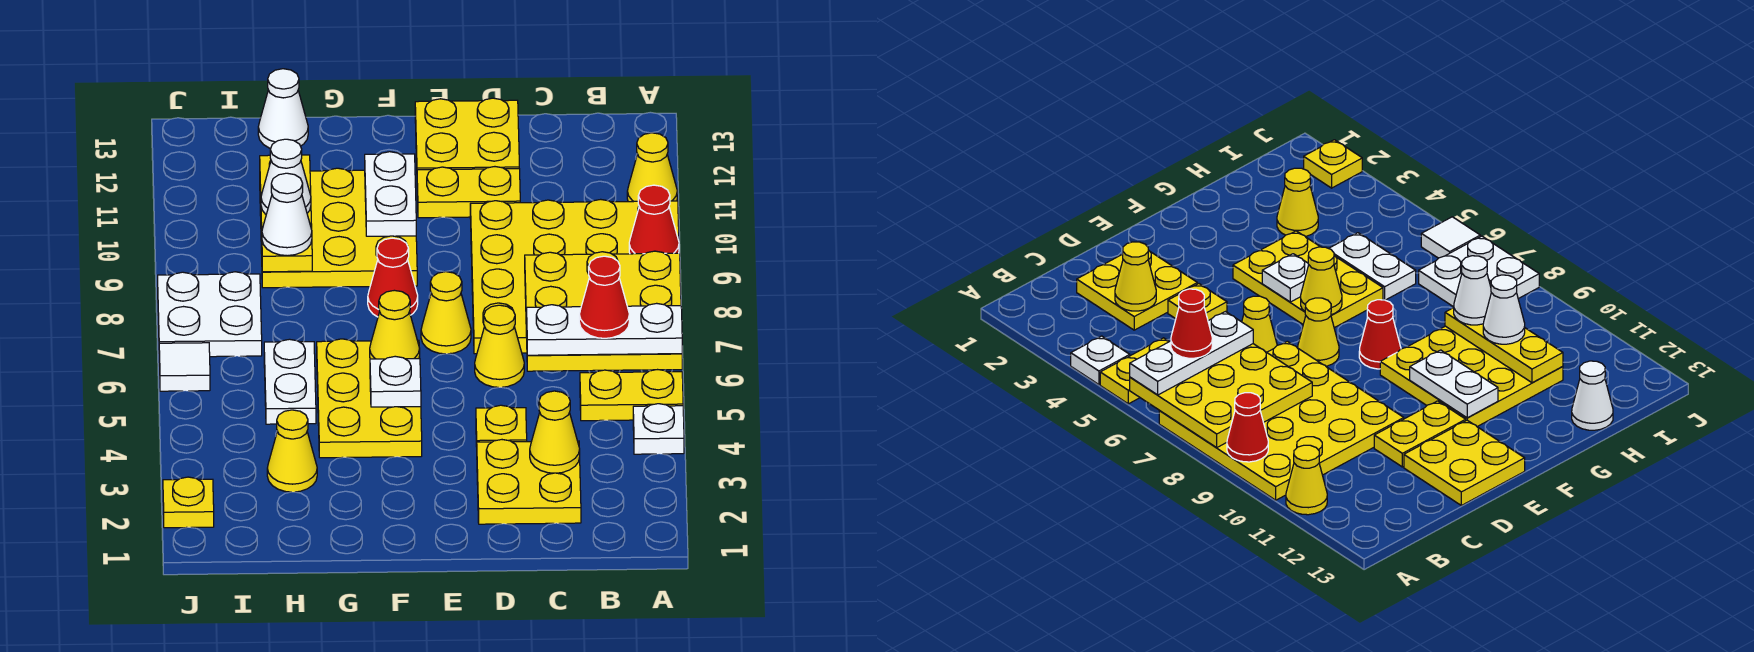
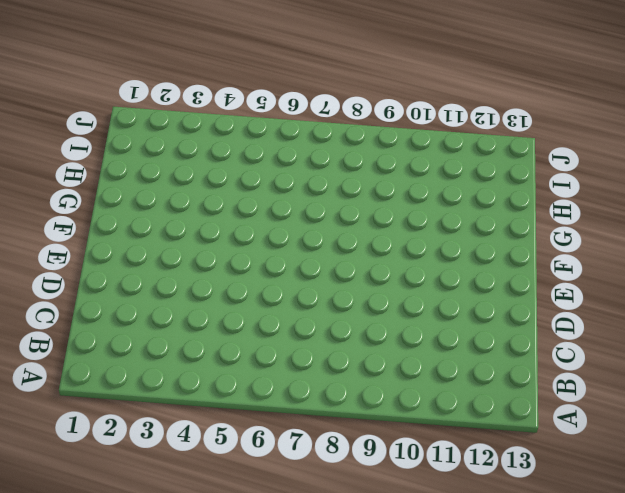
none -> white 1x1 plate [633,404,684,454]
none -> yellow 1x2 plate [580,370,683,421]
none -> yellow 4x4 plate [470,199,679,354]
none -> yellow 1x1 cone [627,133,677,202]

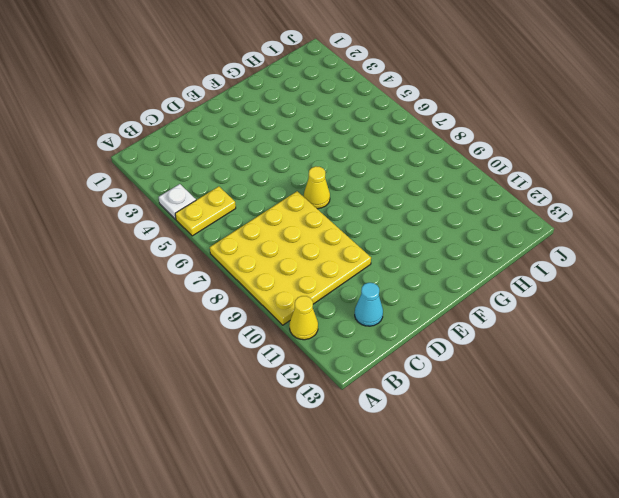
cyan 1x1 cone [355,283,383,326] -> none
none -> yellow 2x2 plate [477,440,581,524]
none -> yellow 1x1 plate [476,405,527,447]
none -> yellow 1x1 cone [475,305,524,387]
none -> yellow 1x2 plate [417,167,520,218]

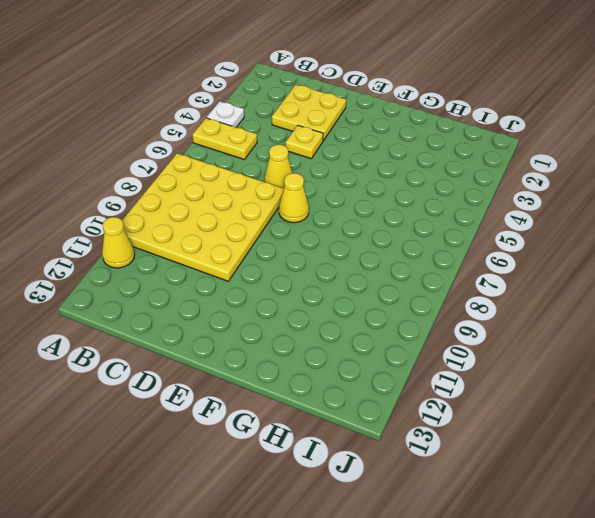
none -> yellow 1x2 plate [417,167,520,218]
none -> yellow 2x2 plate [415,98,519,170]
none -> yellow 2x3 plate [317,339,422,458]
none -> red 1x1 cone [368,238,418,317]

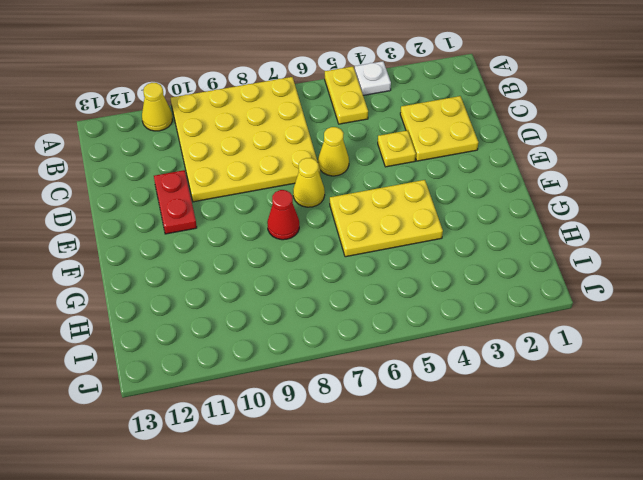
red 1x2 plate [154,170,197,234] -> yellow 1x2 plate [417,167,520,218]
none -> yellow 2x2 plate [415,98,519,170]
none -> yellow 3x3 plate [260,168,417,288]
none -> yellow 1x1 cone [267,410,317,492]
none -> white 1x2 plate [264,339,316,424]

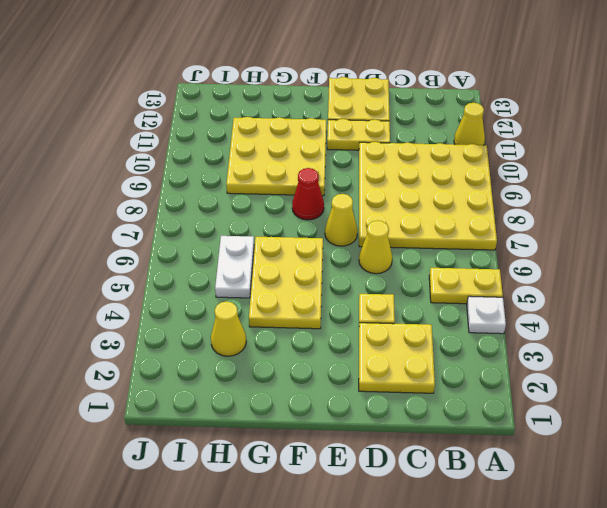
none -> white 1x1 cone [258,69,308,148]
none -> white 2x2 plate [158,272,262,357]
none -> yellow 1x1 plate [163,477,214,528]
none -> white 1x1 tile [159,343,210,391]

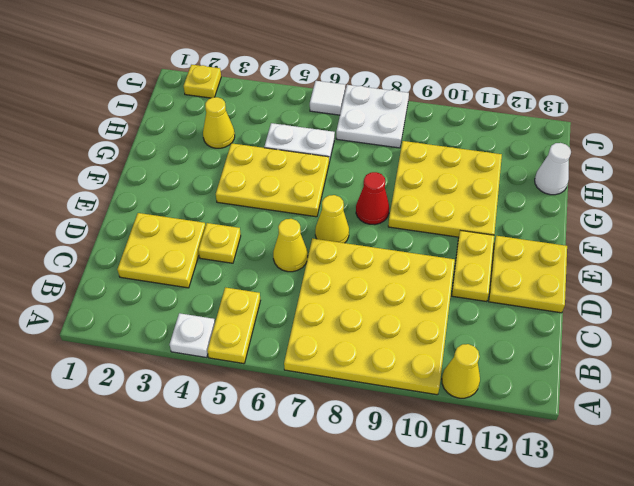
none -> yellow 3x3 plate [525,251,682,371]
none -> red 1x1 cone [629,185,679,254]
none -> yellow 1x1 cone [530,391,580,473]
none -> white 1x1 plate [370,356,421,407]

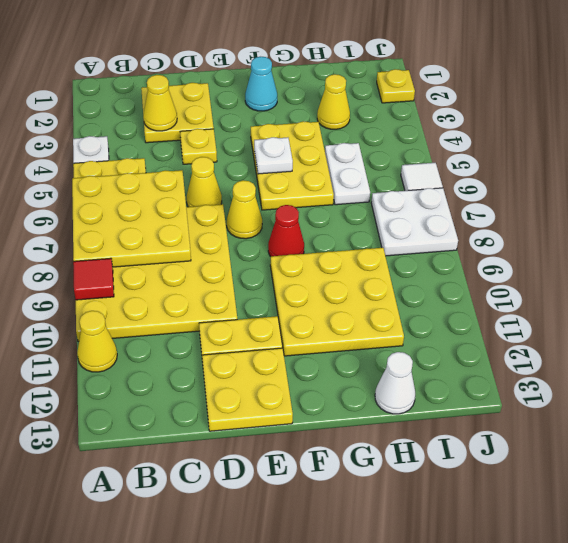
red 1x1 tile [73,258,114,300] -> red 1x1 cone [629,185,679,254]
cyan 1x1 cone [245,57,277,111] -> none
none -> yellow 1x1 cone [370,290,420,359]
none -> white 1x2 plate [365,152,416,236]
none -> yellow 1x3 plate [260,155,312,272]
none -> white 1x3 plate [527,303,682,355]

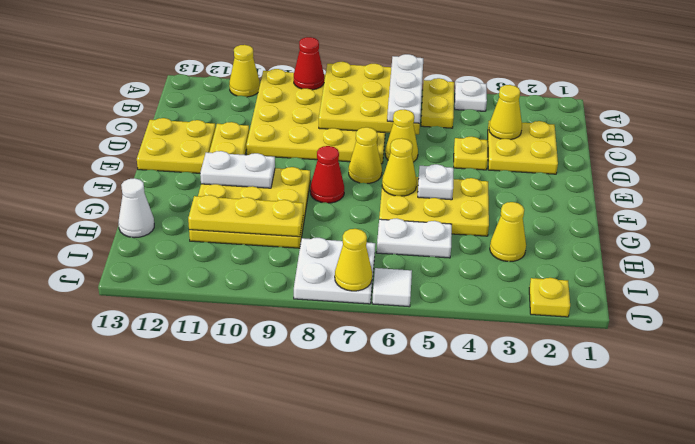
yellow 1x1 cone [335,229,372,291] -> none
none -> white 1x1 cone [262,173,312,256]
none -> white 1x1 cone [261,139,311,214]
none -> red 1x1 cone [579,256,629,338]

